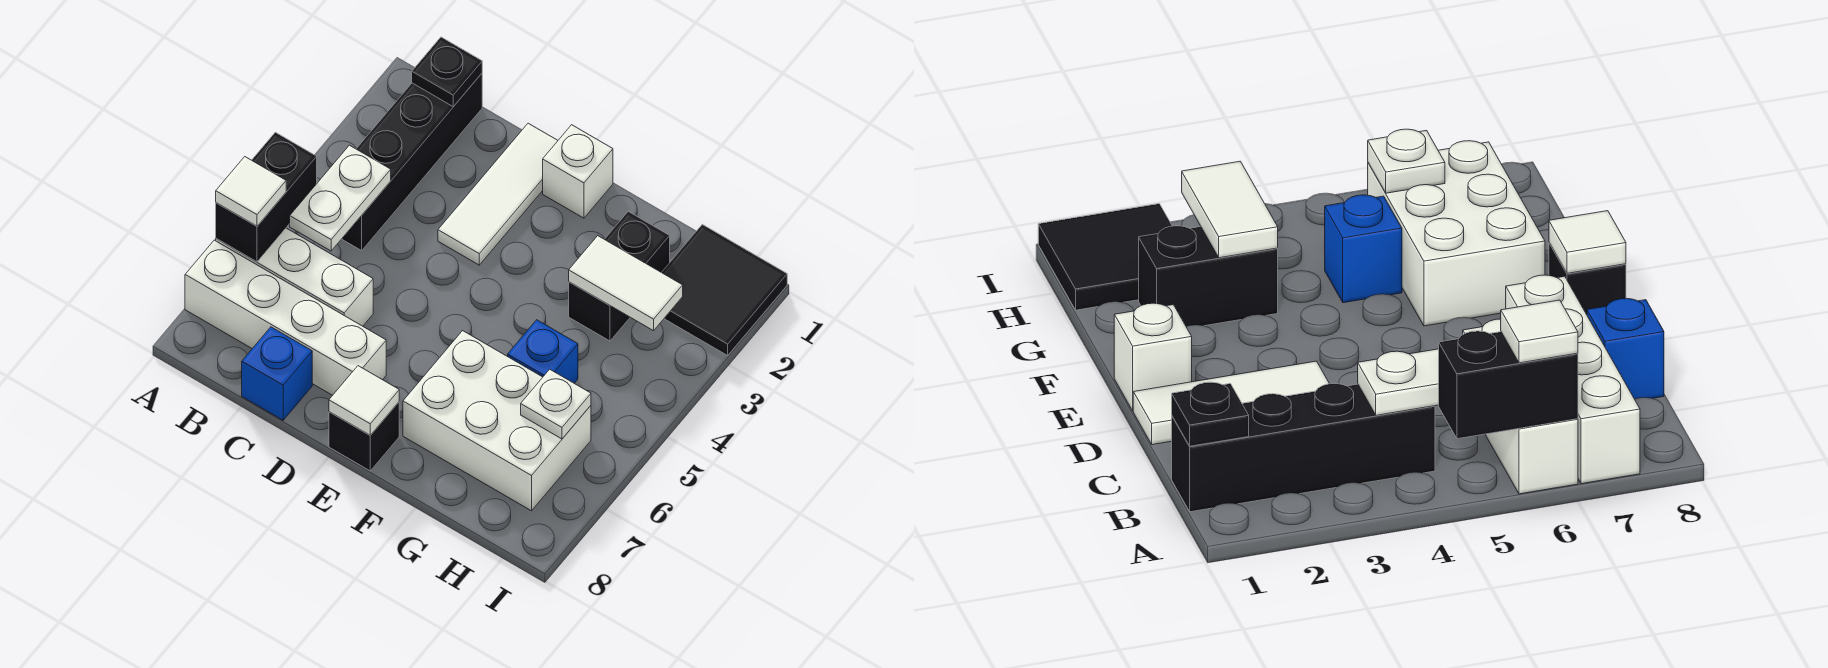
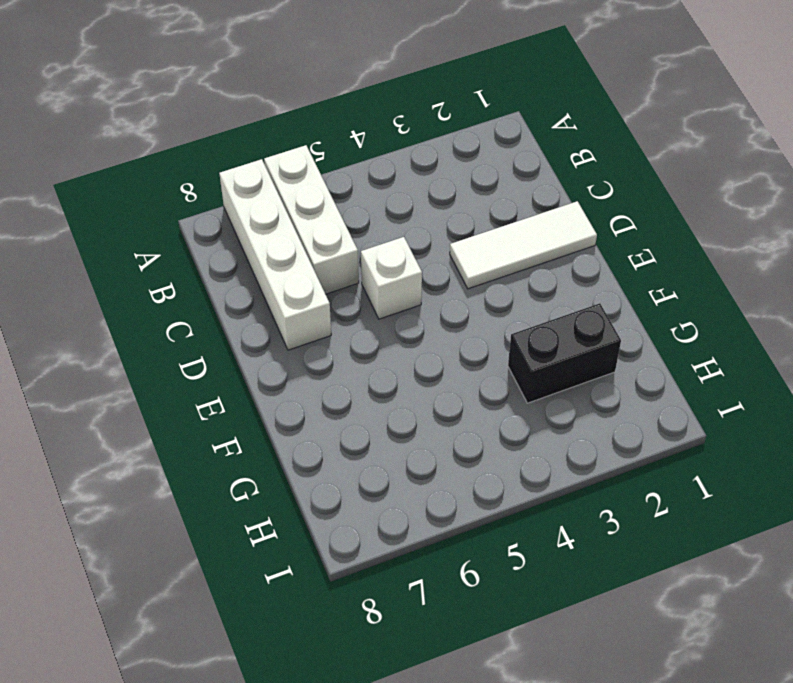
white 1x1 brick [361,237,422,319] -> white 1x1 brick moved to [543,125,613,218]
none -> black 1x4 brick [342,74,482,251]
none -> blue 1x1 brick [242,327,312,420]
none -> black 1x1 brick [329,402,399,471]

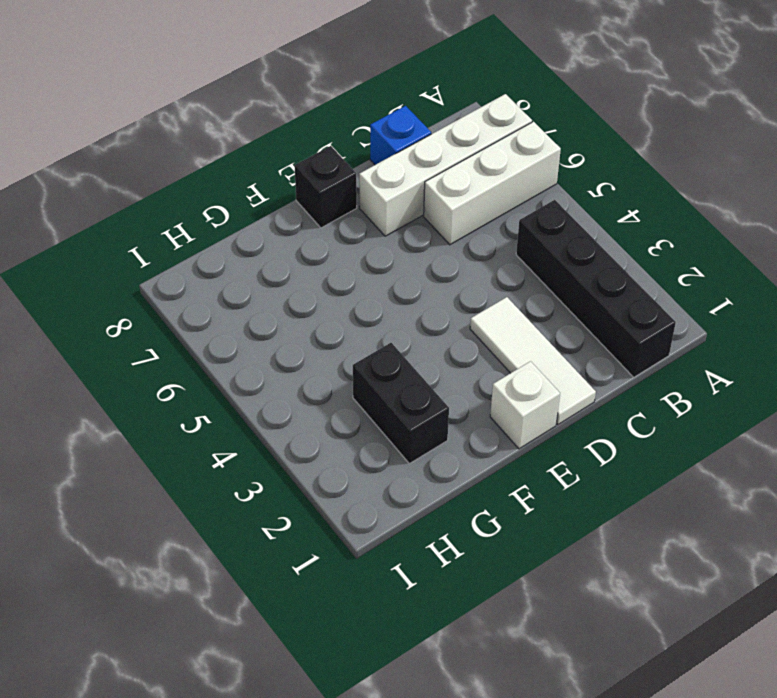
none -> white 2x3 brick [403,331,591,511]
none -> blue 1x1 brick [508,320,578,383]
none -> black 2x2 tile [662,224,787,355]

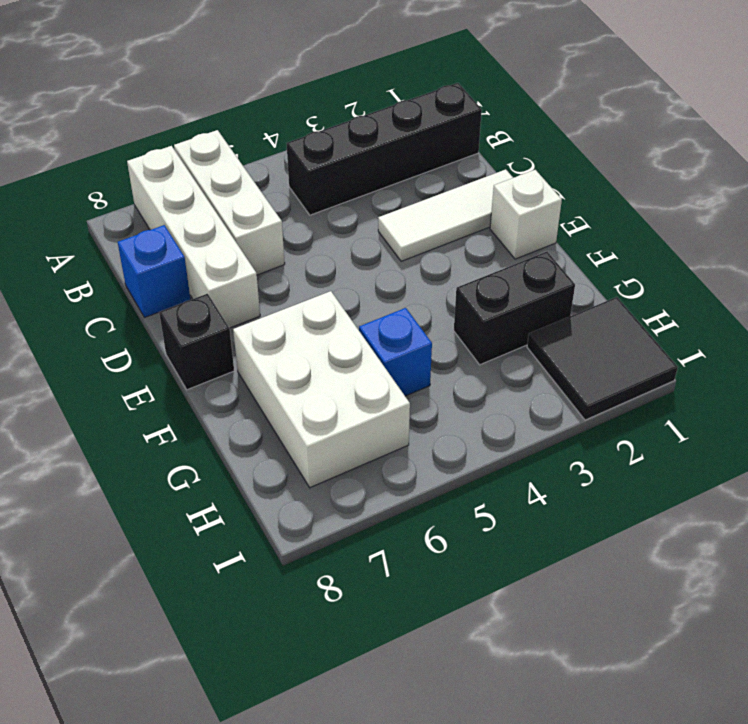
none -> black 1x2 brick [216,132,317,262]
none -> black 1x1 plate [412,37,482,107]
none -> white 1x2 plate [290,145,391,251]

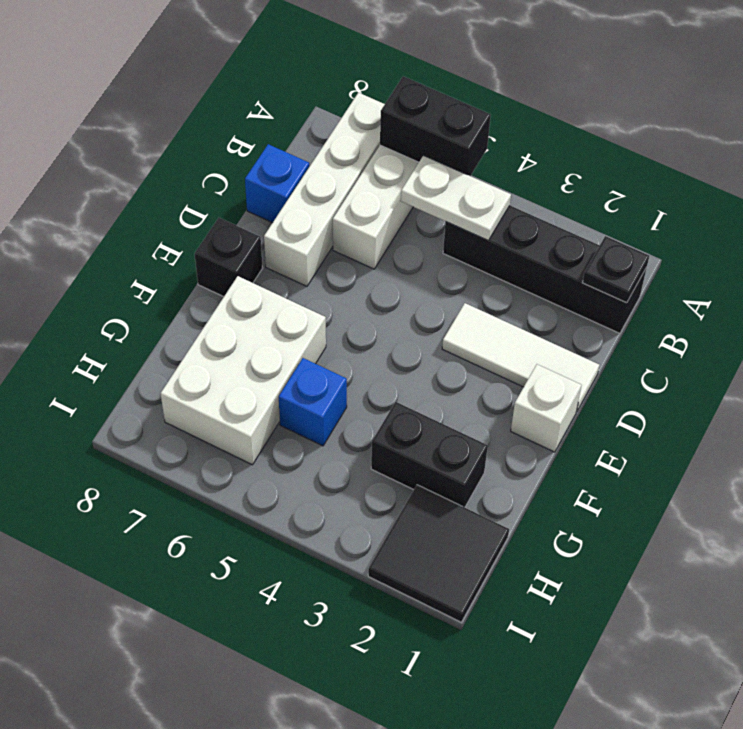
none -> white 1x1 tile [329,366,399,435]
none -> white 1x2 tile [569,236,683,331]
none -> white 1x1 plate [521,369,591,439]

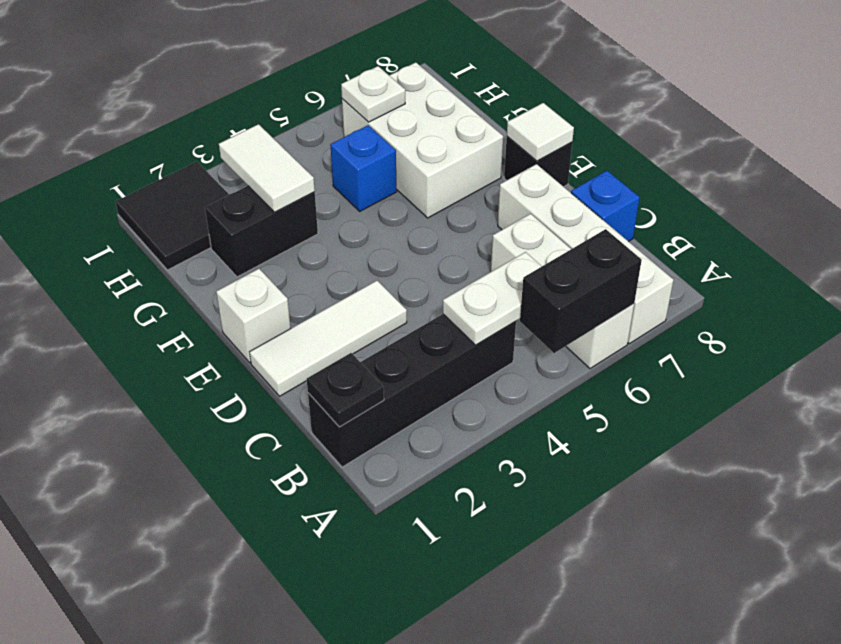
none -> white 1x1 tile [216,157,286,226]

